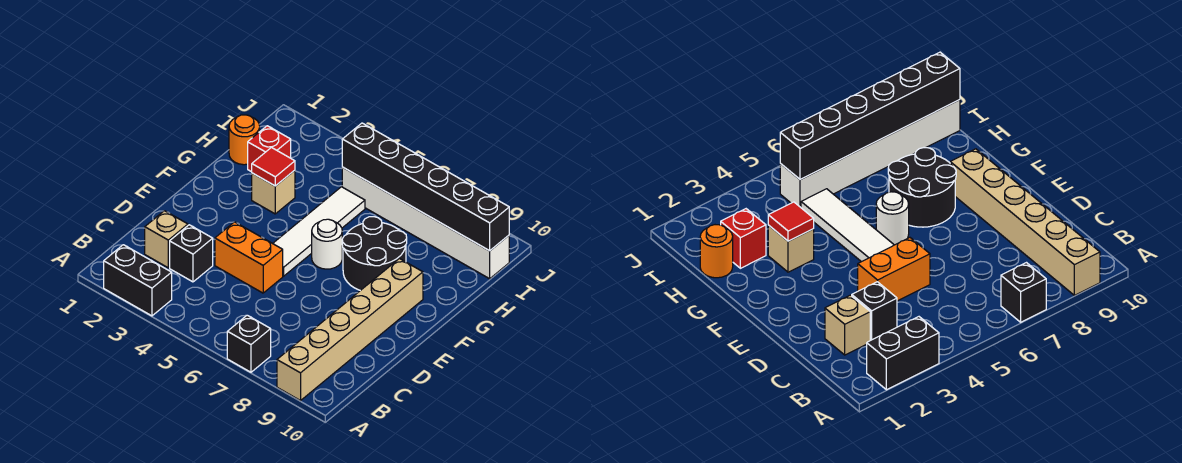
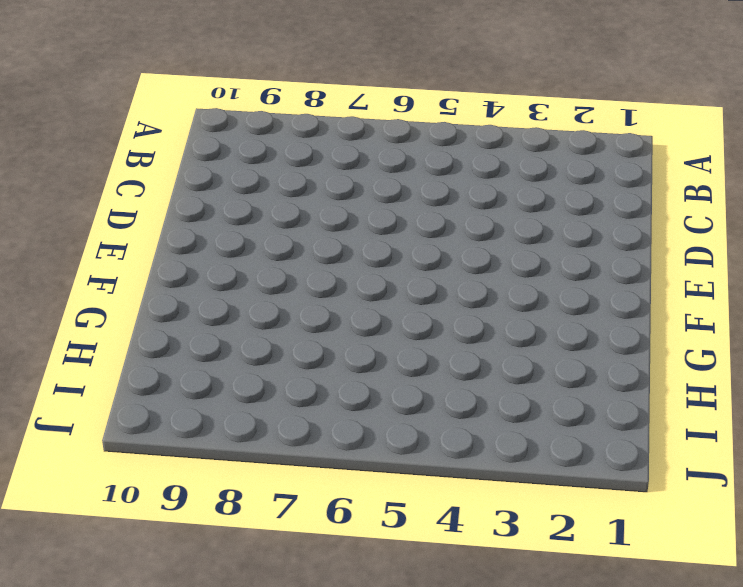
none -> black 1x2 brick [104,245,172,316]
none -> black 1x1 brick [227,315,271,372]
none -> tan 1x6 brick [277,259,423,401]

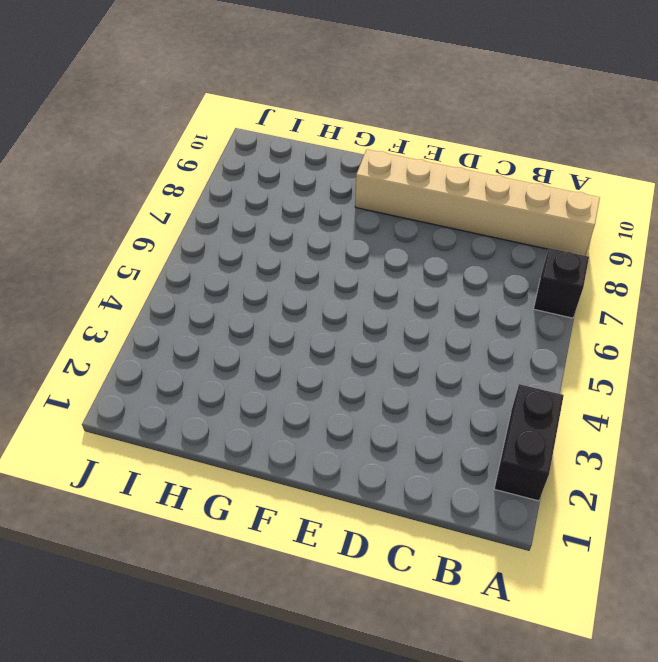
none -> tan 1x1 brick [145,211,188,268]
none -> black 1x1 brick [170,225,213,282]
none -> orange 1x2 brick [215,222,283,293]

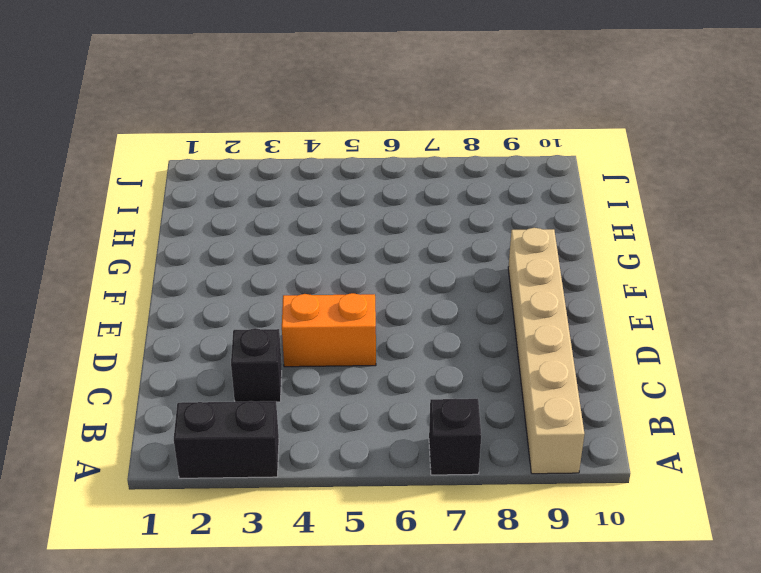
none -> tan 1x1 brick [145,211,188,268]
none -> white 1x4 tile [273,187,365,276]
none -> white 1x1 round brick [312,219,342,269]

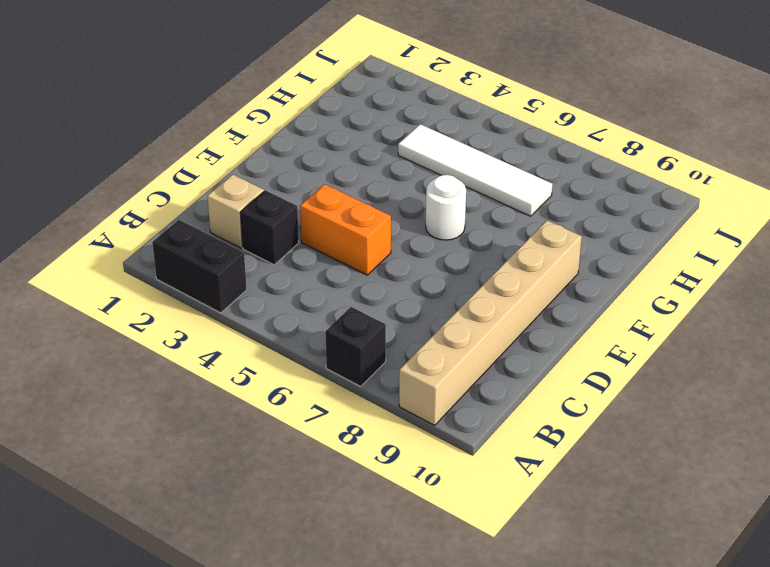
white 1x4 tile [398,124,553,216] -> white 1x4 tile turned to [273,187,365,276]
none -> black 2x2 round brick [342,217,407,291]
none -> tan 1x1 brick [252,170,295,214]
none -> orange 1x1 round brick [229,115,260,165]

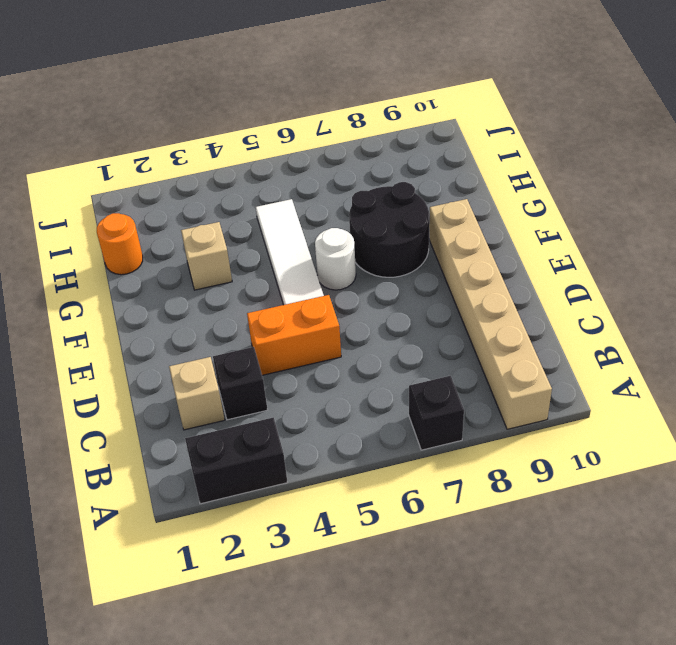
none -> red 1x1 brick [248,126,291,172]
none -> white 1x6 brick [342,167,509,279]
none -> red 1x1 tile [252,148,295,186]

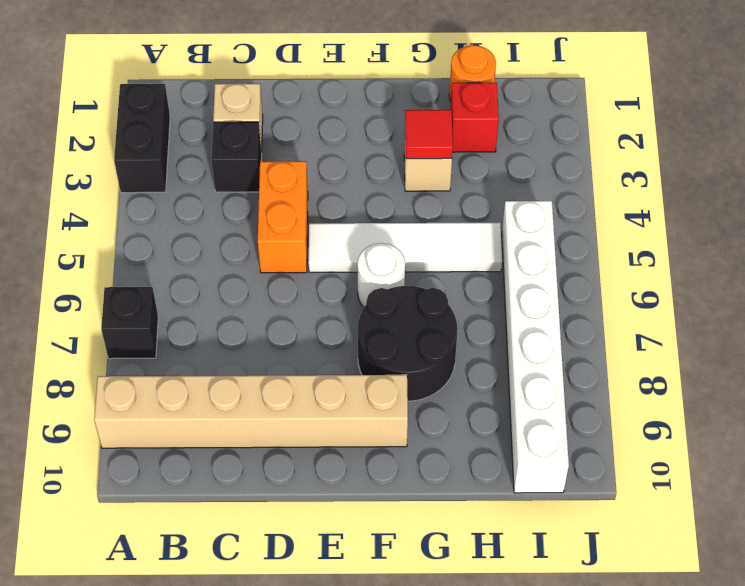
none -> black 1x6 brick [342,123,509,251]

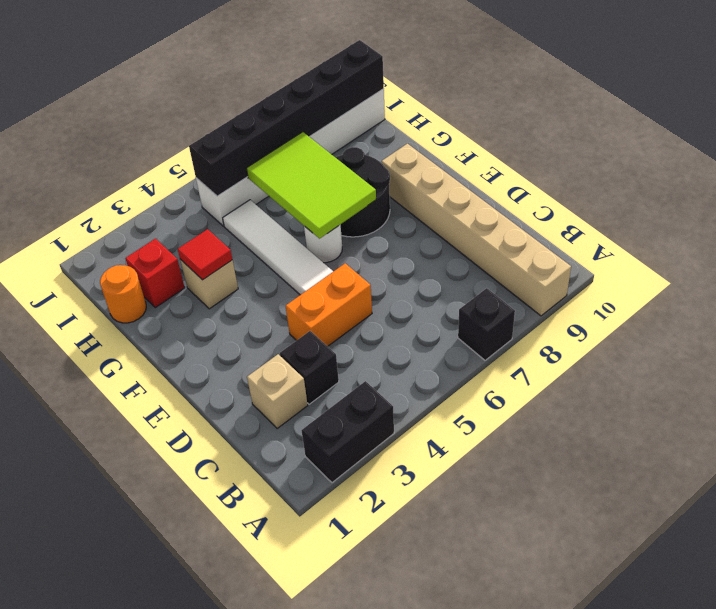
lime 2x3 tile [246,132,376,239] -> none

